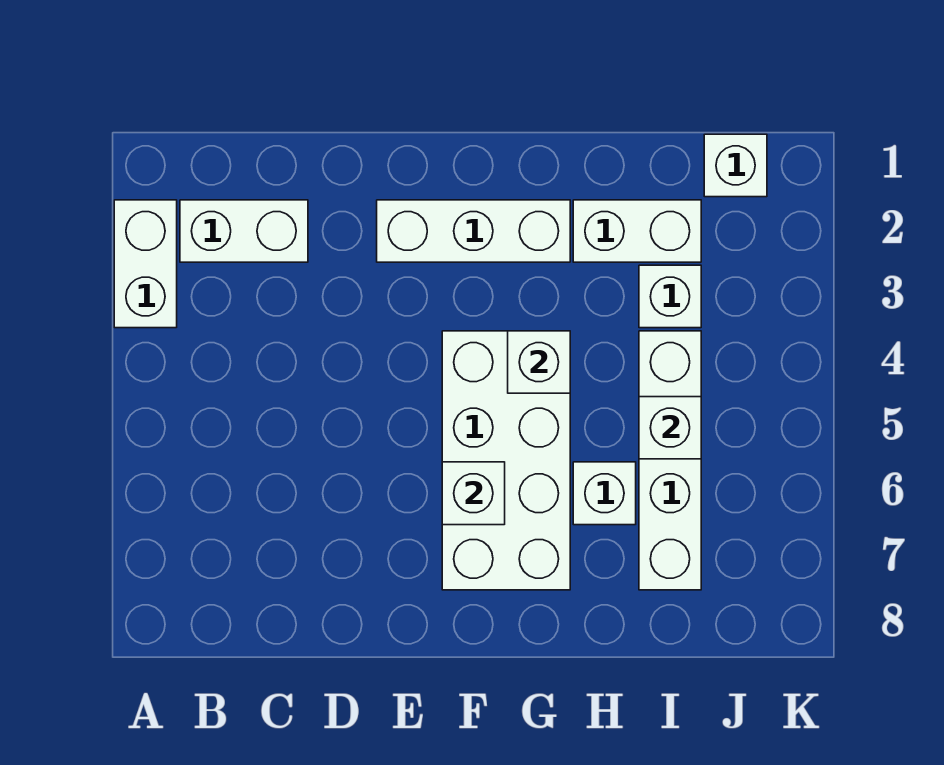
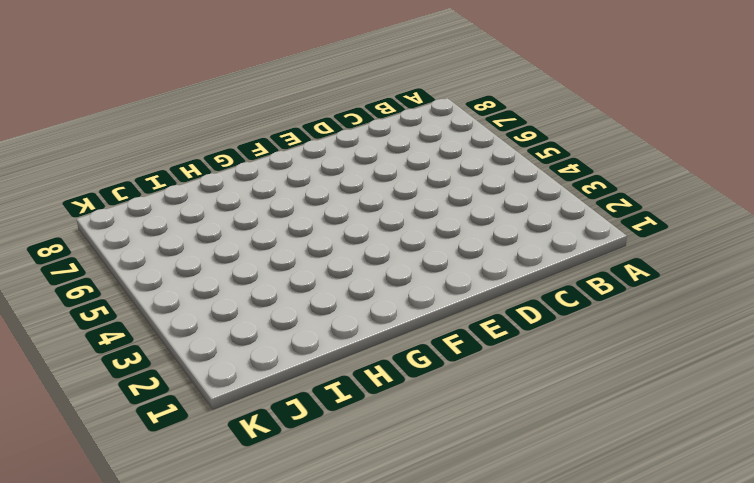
none -> white 1x2 brick [114,200,177,328]
none -> white 1x2 brick [180,200,308,262]
none -> white 1x3 brick [377,200,570,262]

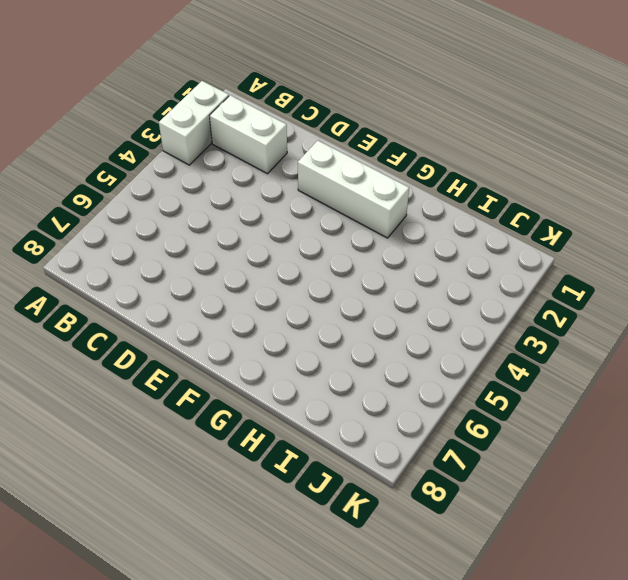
none -> white 2x4 brick [442,331,570,590]
none -> white 1x2 brick [573,200,701,262]
none -> white 1x1 brick [573,462,636,525]

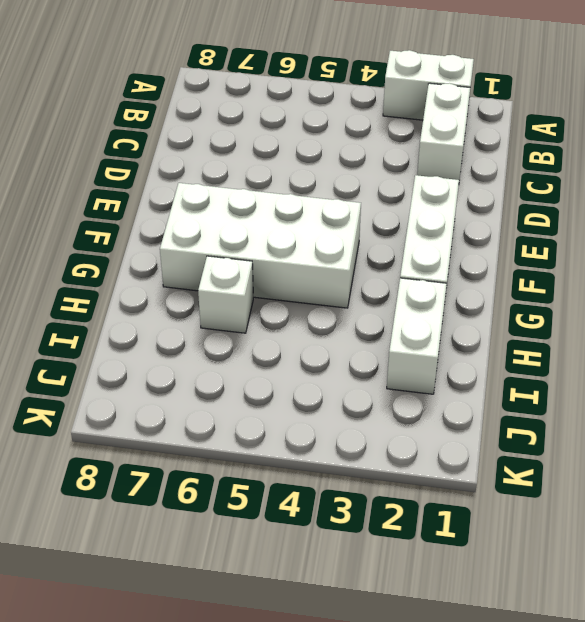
none -> white 1x1 brick [639,265,701,328]
none -> white 1x4 brick [639,331,701,590]
none -> white 1x1 brick [704,134,767,197]

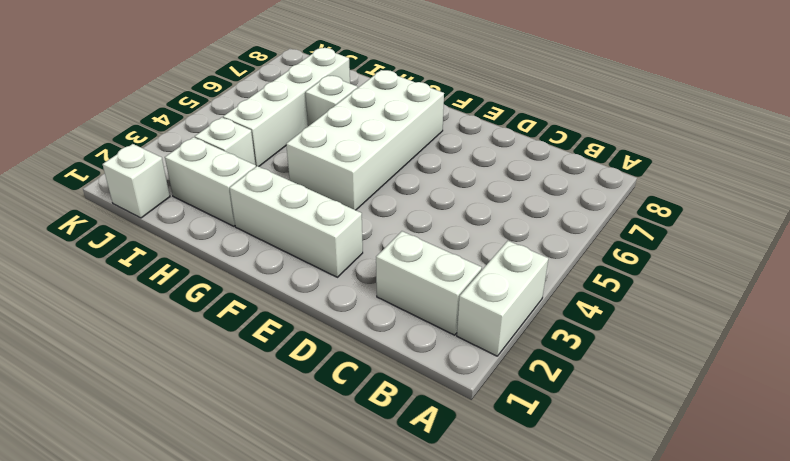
none -> white 1x1 brick [442,462,505,525]
none -> white 1x1 brick [508,331,570,393]
none -> white 1x1 brick [639,397,701,459]

